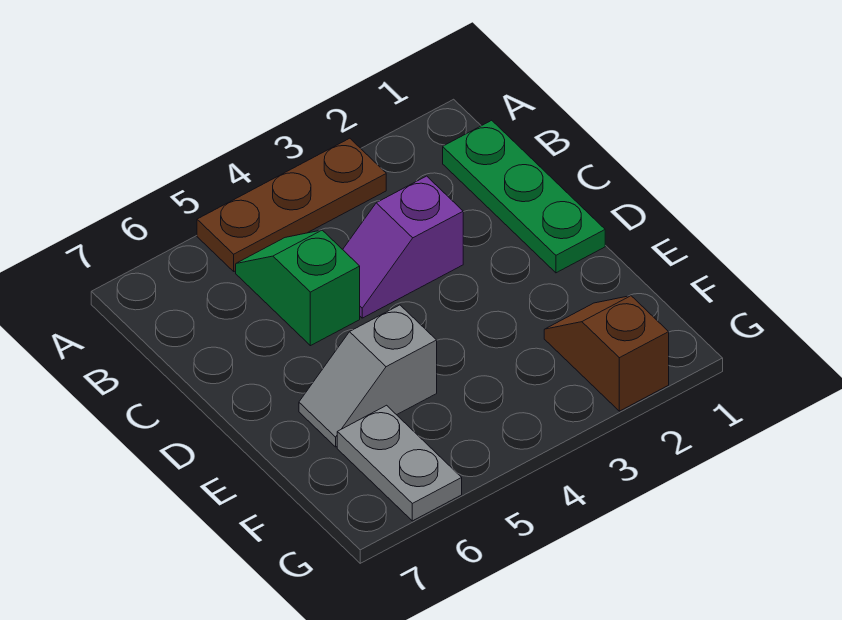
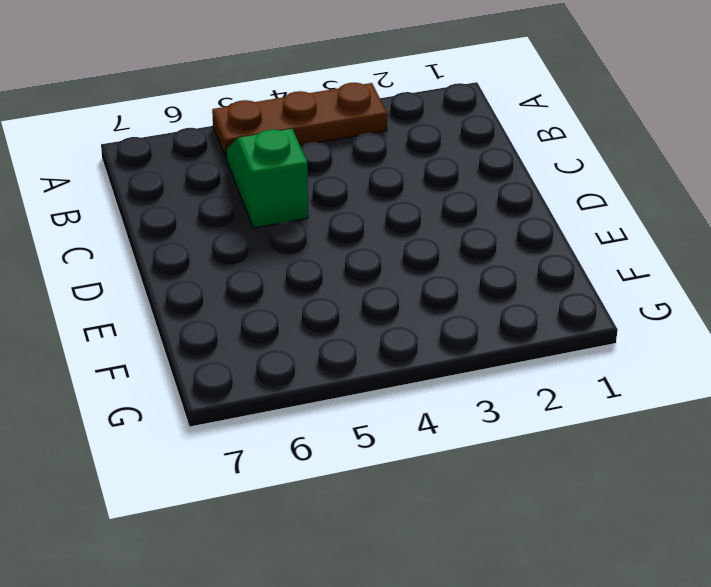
none -> green 1x3 plate [443,120,605,273]
none -> purple 1x2 slope [343,176,463,318]

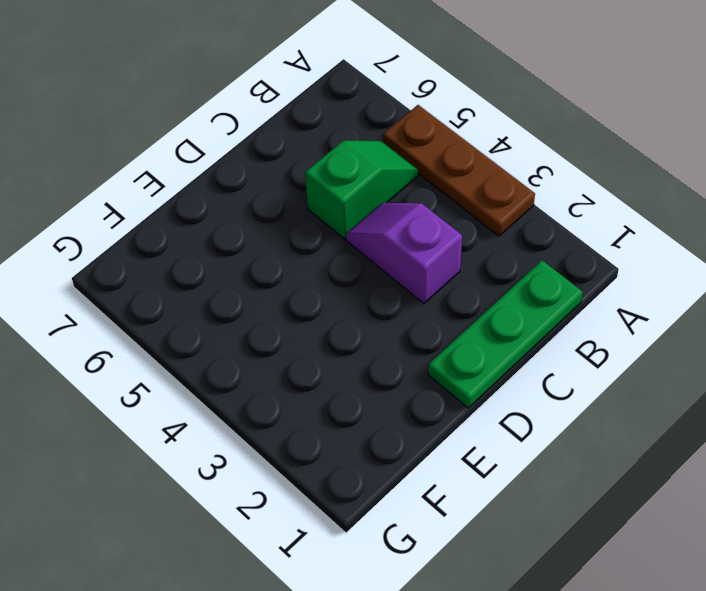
none -> grey 1x2 slope [299,305,437,447]
none -> brown 1x2 slope [544,296,669,411]

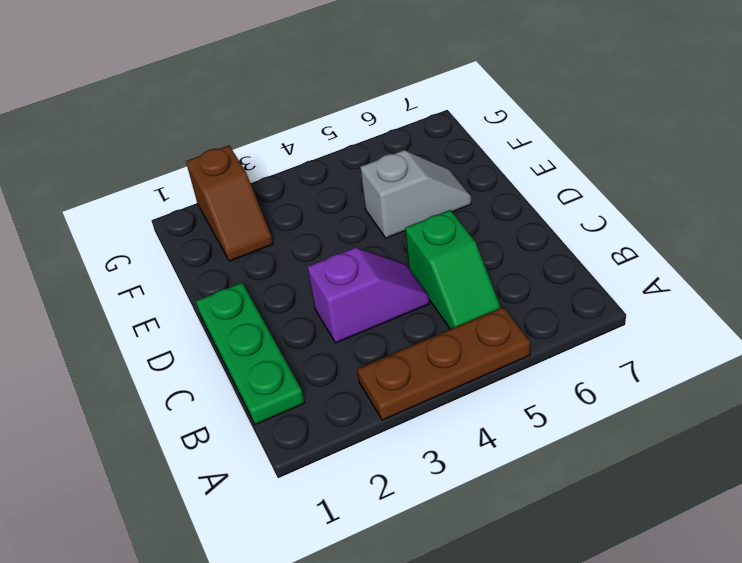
none -> grey 1x2 plate [337,405,462,521]

